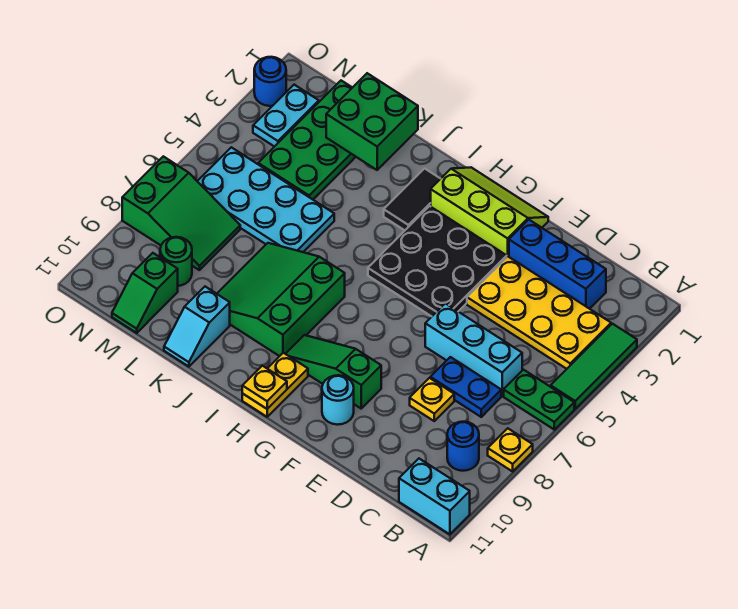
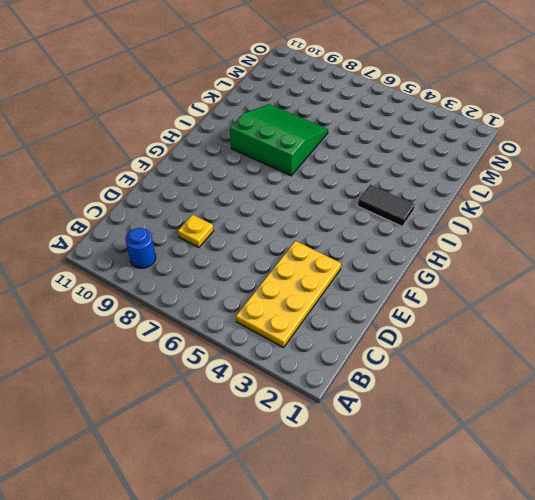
none -> green 1x3 tile [551,324,637,409]
none -> green 1x2 plate [504,370,574,430]
none -> yellow 1x1 plate [488,428,533,471]

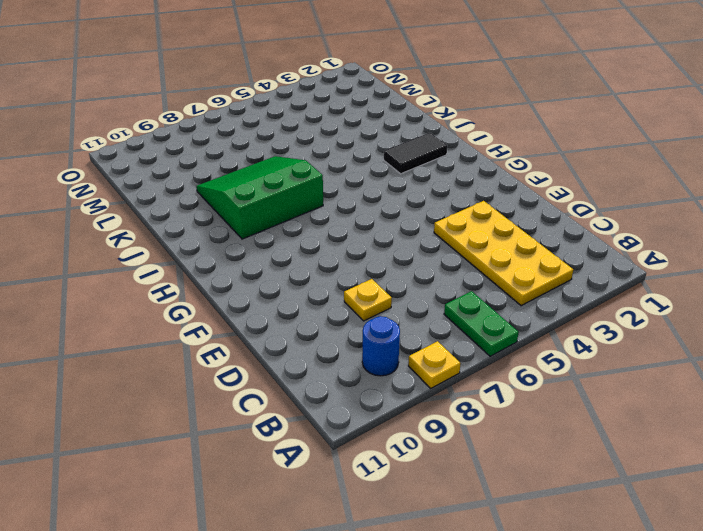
none -> green 1x3 tile [551,324,637,409]
none -> cyan 1x2 brick [399,459,470,534]
none -> blue 1x3 brick [509,220,606,309]

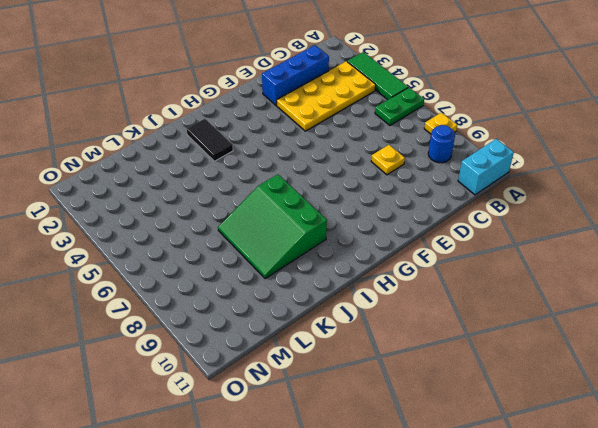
none -> cyan 1x3 brick [425,303,522,396]
none -> blue 1x2 plate [430,357,501,417]
none -> lime 2x3 slope [431,167,548,257]

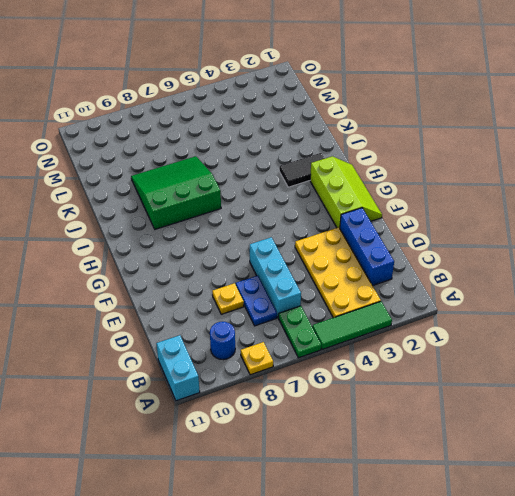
none -> black 3x3 plate [368,206,507,316]
none -> green 1x3 slope [286,335,381,408]
none -> cyan 1x1 round brick [322,375,354,425]

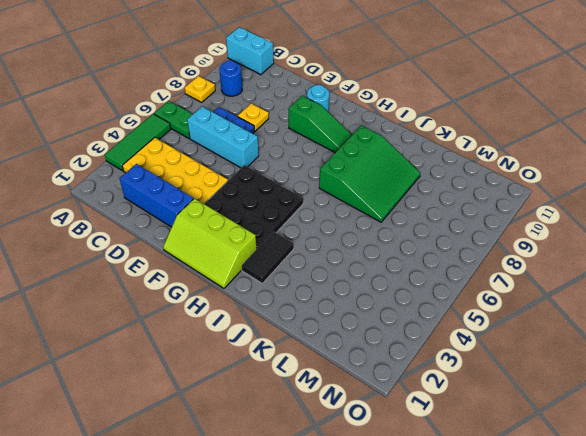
none -> yellow 1x2 plate [242,353,308,417]
none -> cyan 2x4 plate [197,147,334,252]
none -> cyan 1x2 slope [164,287,230,367]

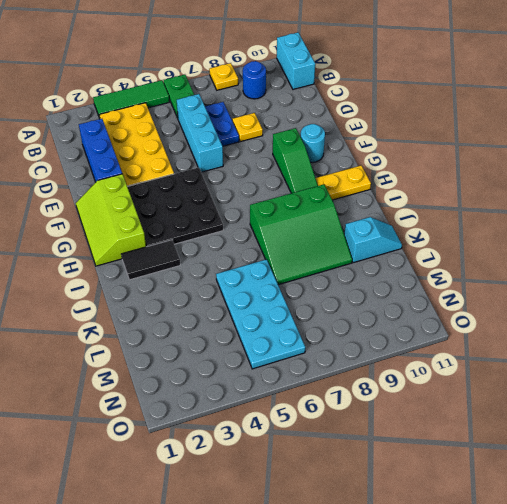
none -> green 2x4 plate [258,81,356,199]
none -> green 2x3 slope [122,156,240,270]
none -> green 1x1 round brick [160,237,192,286]

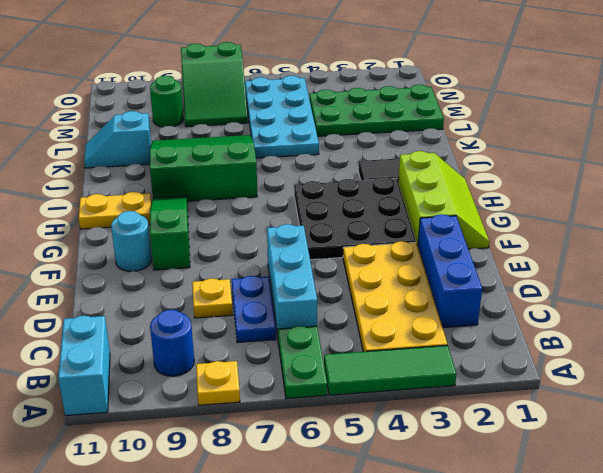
none -> green 1x2 slope [112,253,178,333]
none -> cyan 1x2 plate [253,85,319,147]
none -> blue 1x1 round brick [254,57,286,106]

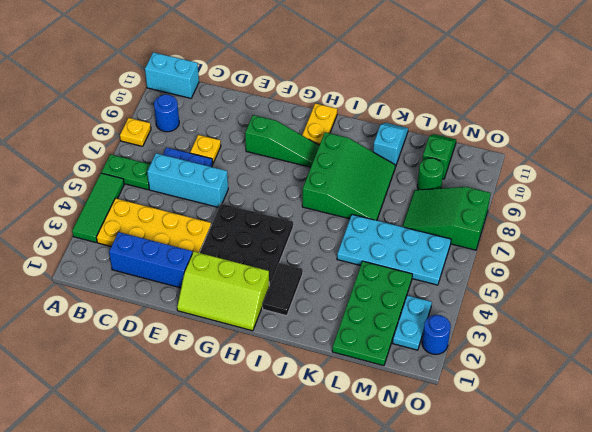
none -> cyan 1x1 round brick [322,375,354,425]
none -> yellow 1x1 plate [242,366,287,409]
none -> green 2x2 brick [326,73,418,170]

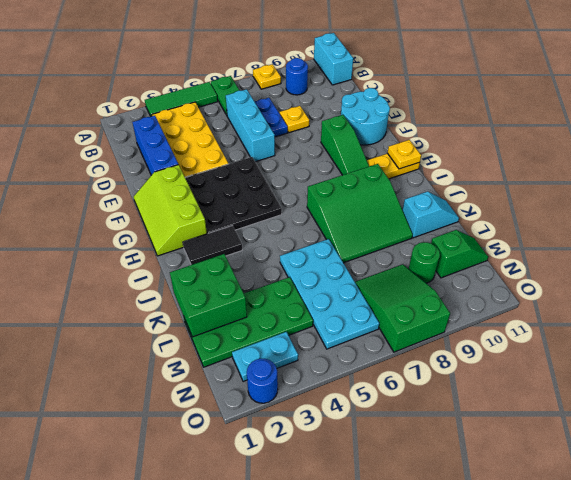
cyan 2x2 round brick [341,88,390,145] -> cyan 1x1 round brick [322,375,354,425]

